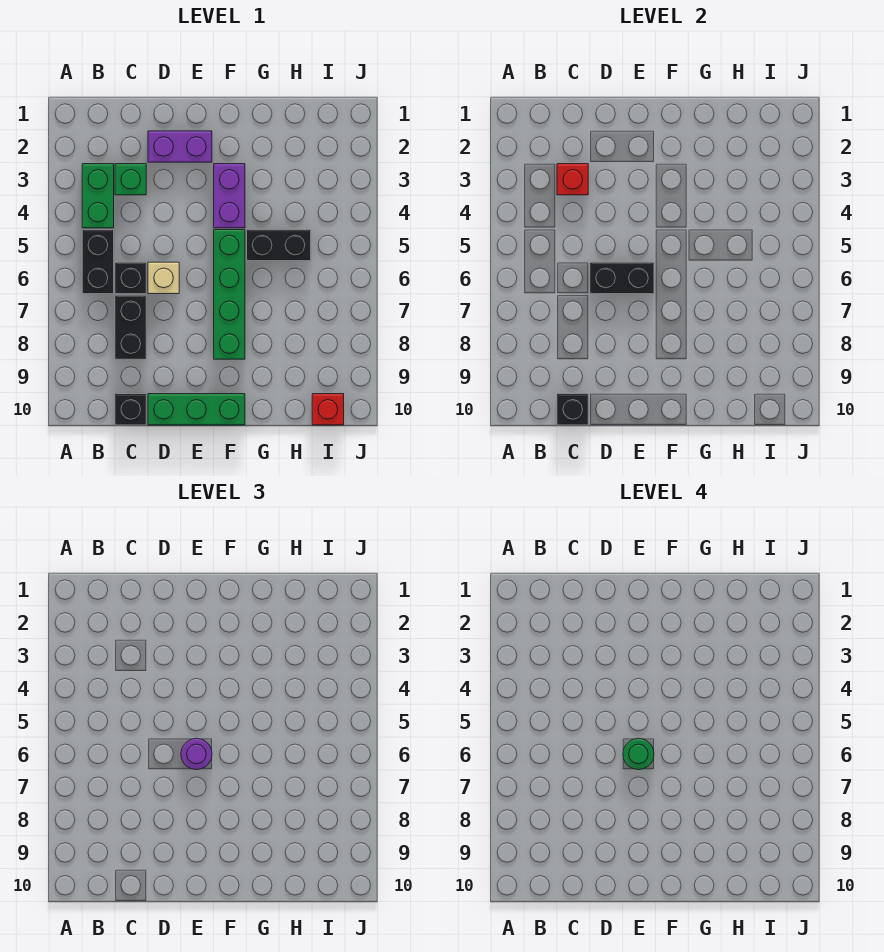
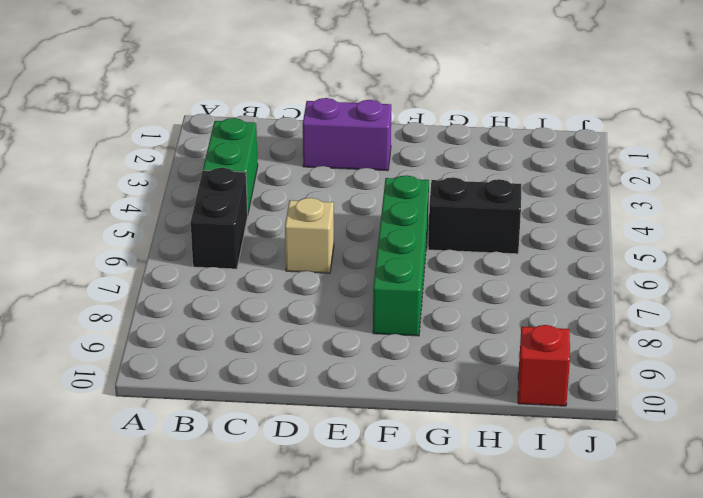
none -> green 1x1 brick [115,164,146,195]
none -> black 1x1 brick [115,262,146,294]
none -> black 1x2 brick [115,295,146,359]

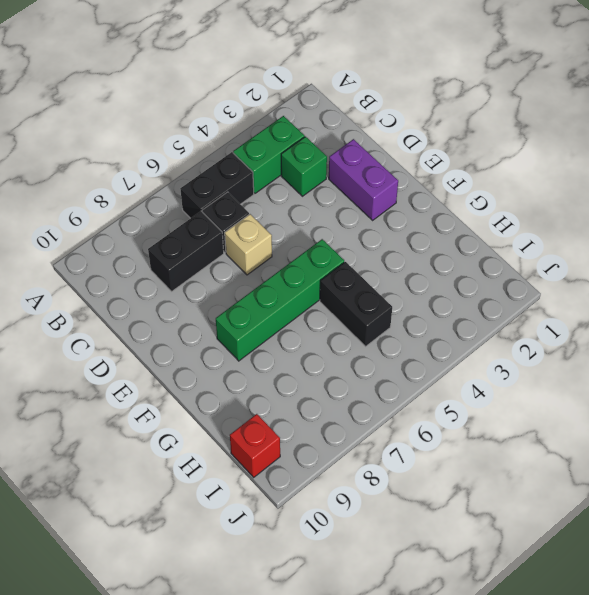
none -> black 1x1 brick [115,394,146,425]
none -> green 1x3 brick [148,394,245,425]
none -> purple 1x2 brick [214,164,245,228]

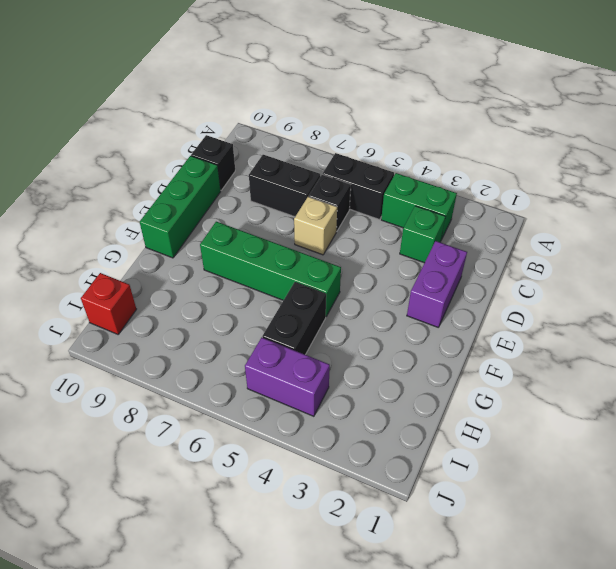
purple 1x2 brick [245,338,330,416] -> purple 1x2 brick moved to [214,164,245,228]
none -> red 1x1 brick [557,164,588,195]
none -> black 1x1 brick [557,394,588,425]
none -> black 1x2 brick [590,262,654,294]

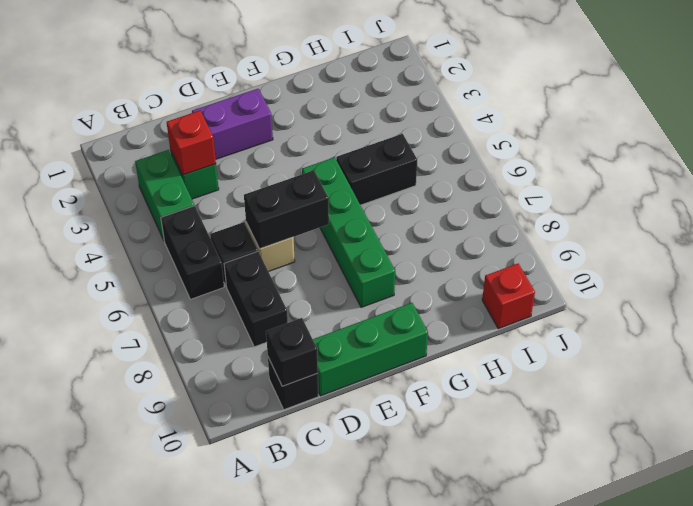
none -> purple 1x2 brick [214,164,245,228]
none -> purple 1x1 round brick [181,738,212,770]
none -> green 1x1 round brick [623,738,654,770]

